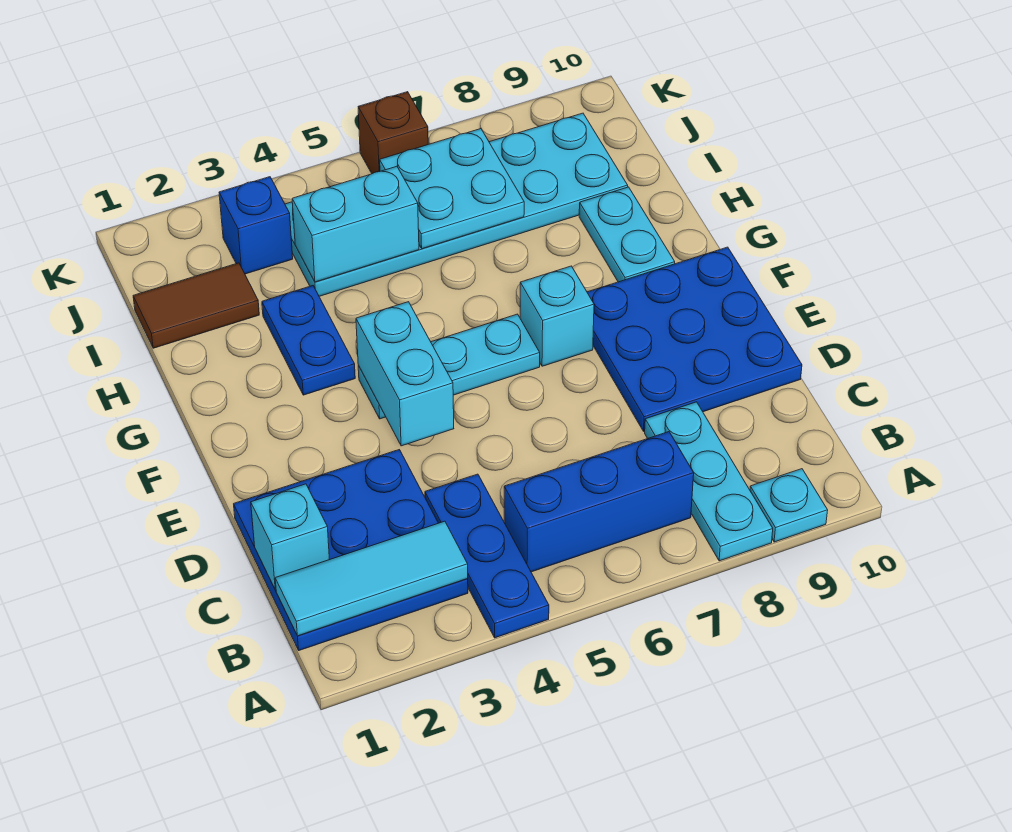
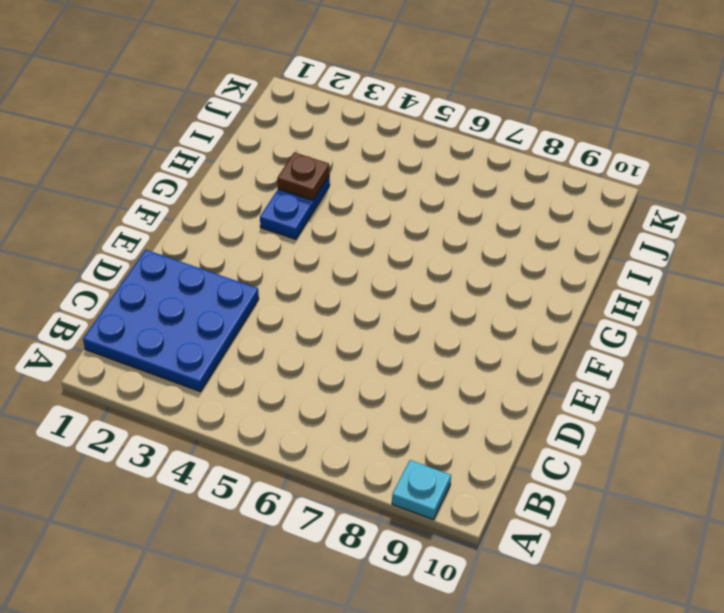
brown 1x1 plate [277,152,330,200] -> none
none -> blue 1x3 plate [425,474,549,638]
none -> cyan 1x3 plate [645,402,773,561]
none -> blue 1x3 brick [504,432,694,572]

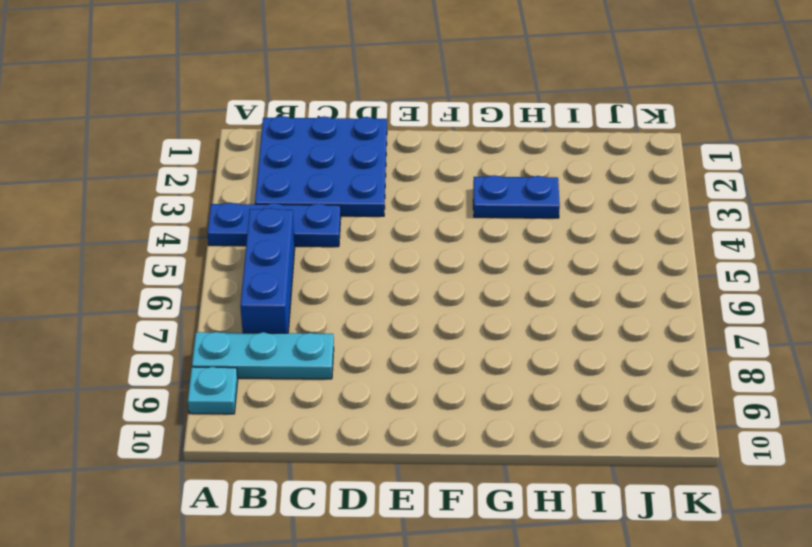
none -> blue 3x3 plate [587,247,802,431]
none -> cyan 1x3 plate [358,314,540,419]
none -> cyan 1x1 brick [520,266,594,366]

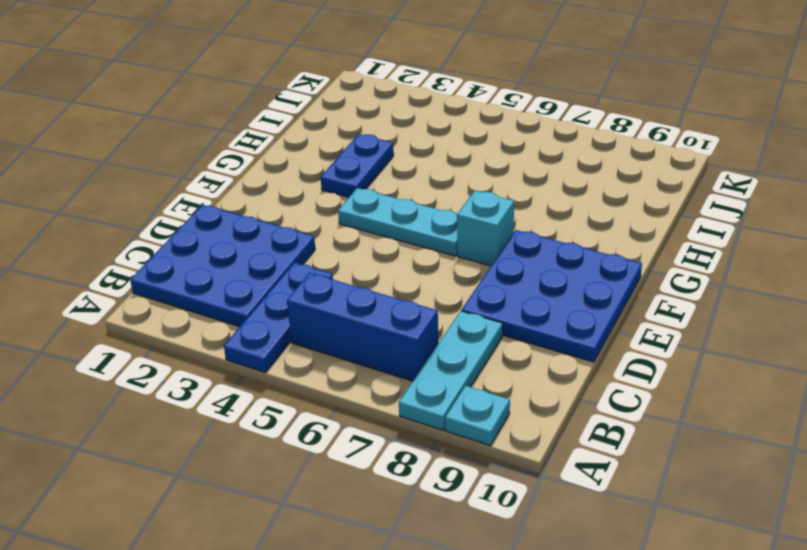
none -> cyan 1x2 plate [579,187,675,282]
none -> brown 1x2 tile [133,263,259,348]
none -> cyan 2x6 plate [285,113,628,296]

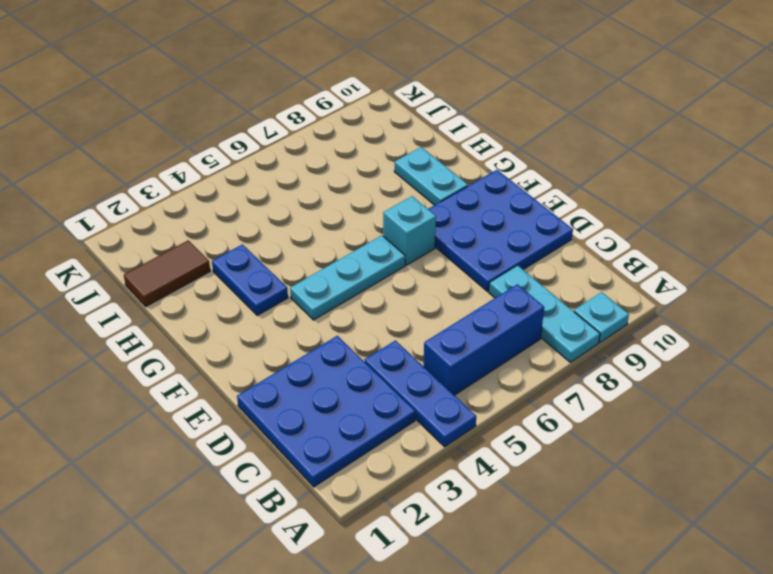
none -> cyan 2x6 plate [285,113,628,296]
none -> blue 1x1 brick [219,177,293,274]
none -> brown 1x1 brick [358,92,428,174]

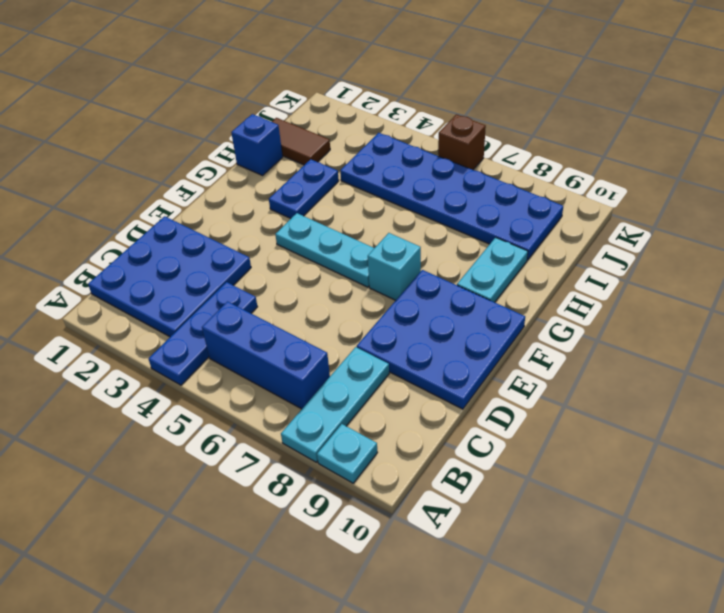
blue 1x1 brick [231,114,283,175] -> blue 1x1 brick moved to [219,177,293,274]
blue 2x6 plate [340,133,563,260] -> cyan 2x6 plate [285,113,628,296]
none -> cyan 1x3 tile [275,521,468,636]
none -> cyan 1x1 brick [251,484,329,590]
none -> cyan 1x2 brick [356,302,454,446]

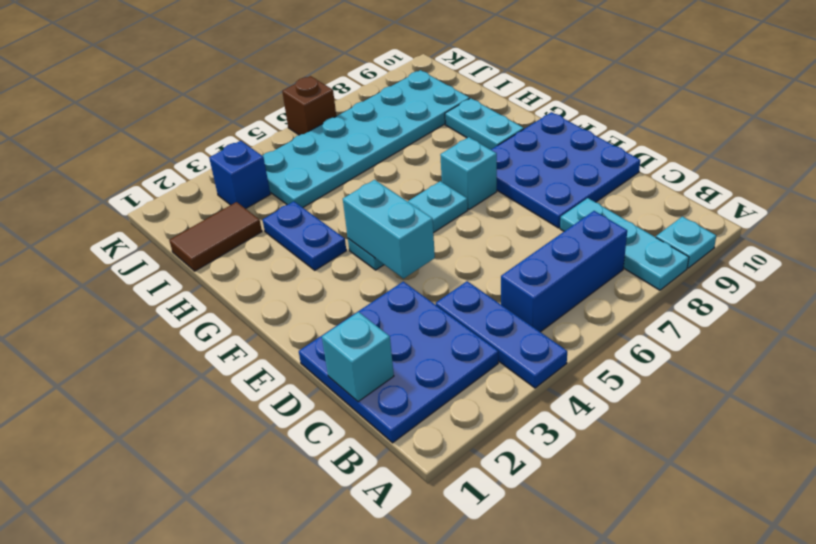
none -> cyan 1x3 tile [275,521,468,636]
none -> cyan 1x2 brick [292,166,419,282]
none -> cyan 2x2 plate [380,129,524,249]

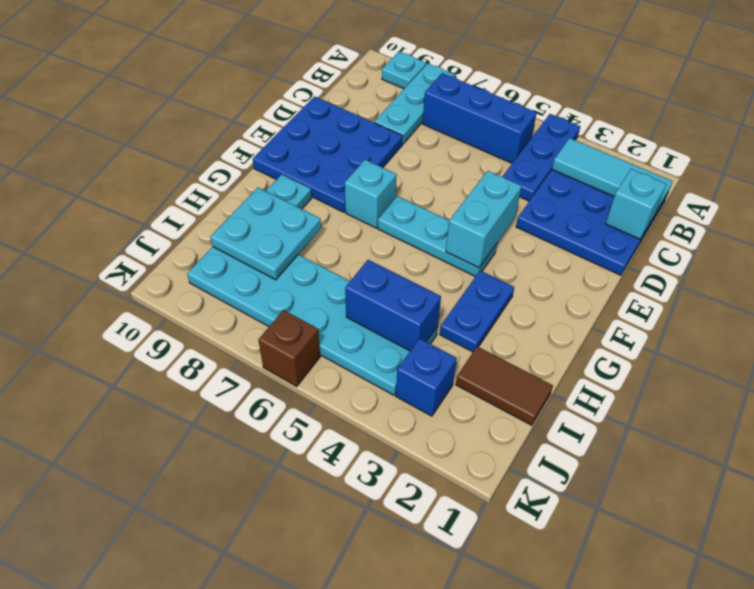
cyan 2x2 plate [211,188,321,280] -> cyan 2x2 plate moved to [380,129,524,249]
blue 1x2 brick [345,260,441,351] -> cyan 1x2 brick [292,166,419,282]

